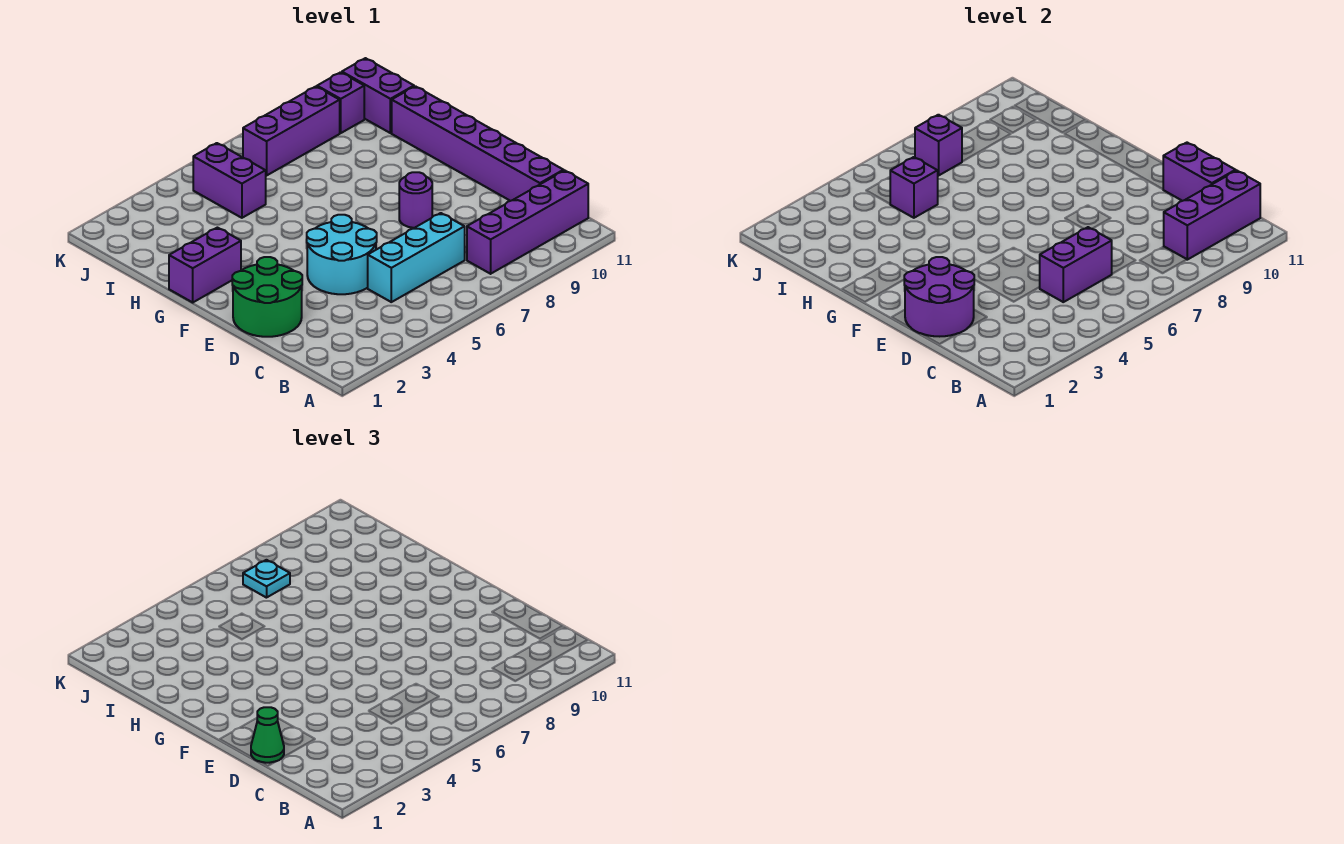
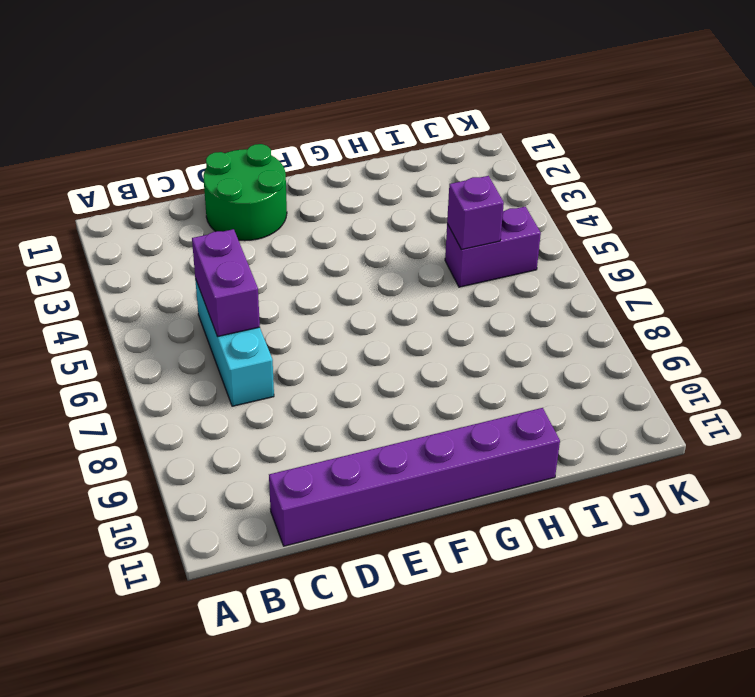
none -> purple 1x4 brick [467,171,588,274]
none -> cyan 2x2 round brick [307,215,377,294]
none -> purple 1x1 round brick [399,172,432,228]

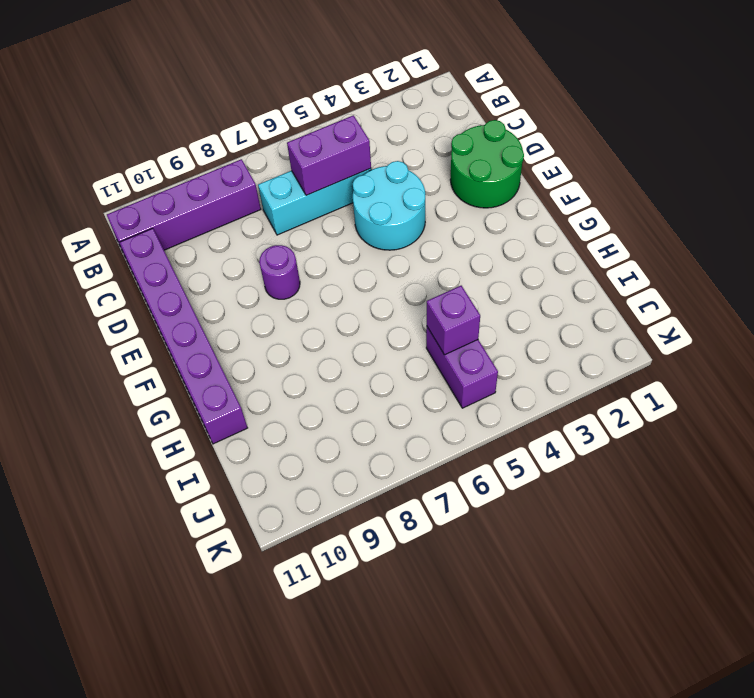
none -> purple 1x2 brick [169,228,241,302]
none -> purple 1x2 brick [342,58,414,133]
none -> purple 1x3 brick [243,87,340,176]

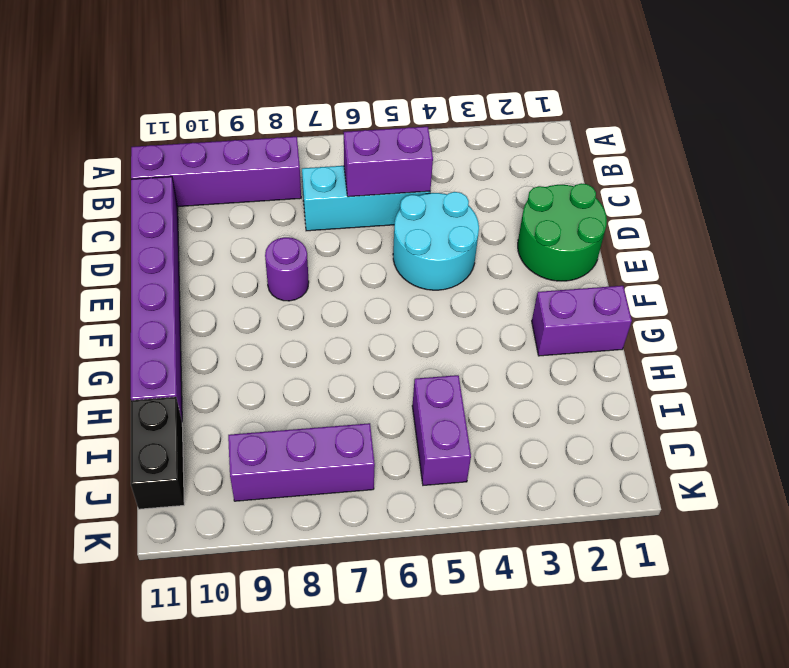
black 1x2 brick [131,397,184,509] -> purple 1x2 brick [342,58,414,133]
none -> purple 1x1 brick [317,72,364,133]
none -> purple 1x3 brick [1164,171,1260,260]
none -> purple 1x2 brick [1163,143,1236,201]

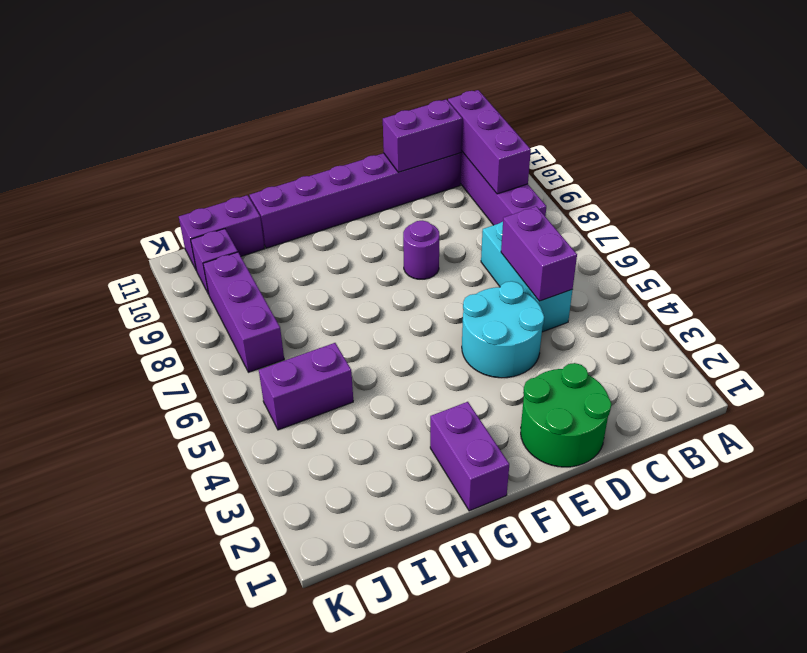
none -> purple 2x2 round brick [904,257,974,336]
none -> purple 1x1 brick [890,157,938,218]
none -> purple 1x1 brick [915,115,962,176]

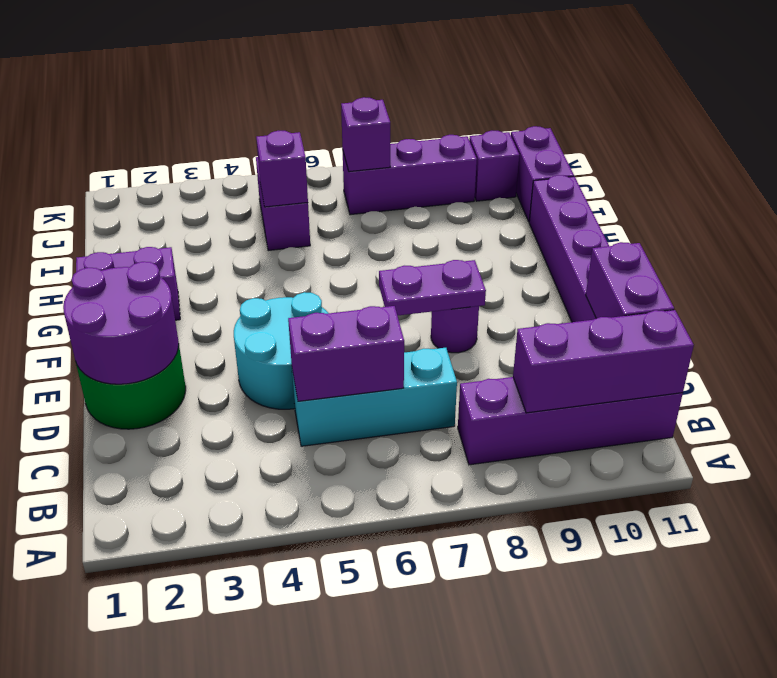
purple 1x2 plate [379,260,486,316] -> none
none -> green 1x1 cone [251,707,284,763]
none -> cyan 1x1 plate [243,560,290,598]

